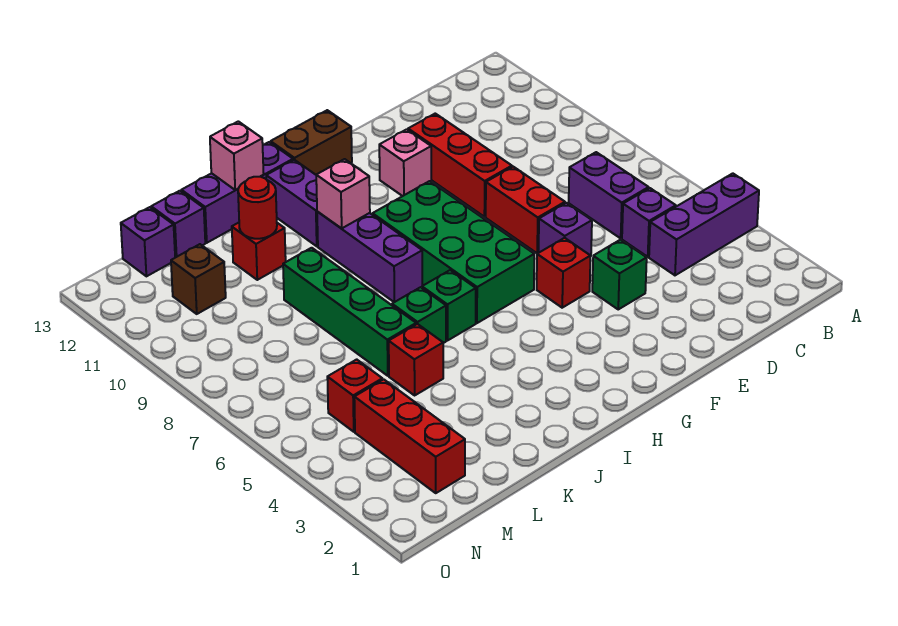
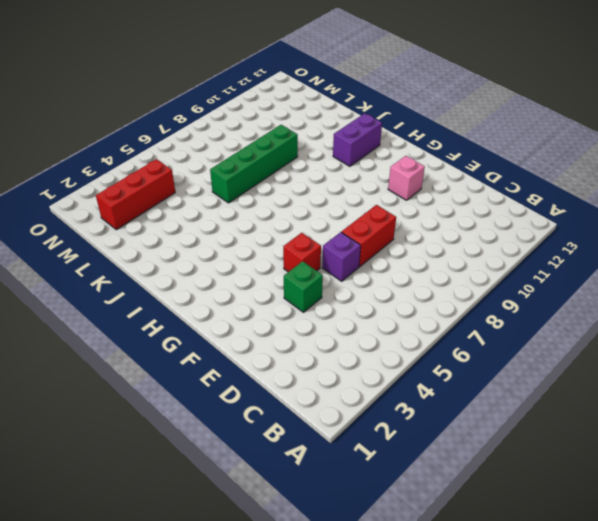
none -> purple 1x3 brick [649,173,759,275]
none -> purple 1x1 brick [622,188,676,257]
none -> purple 1x2 brick [569,152,649,238]

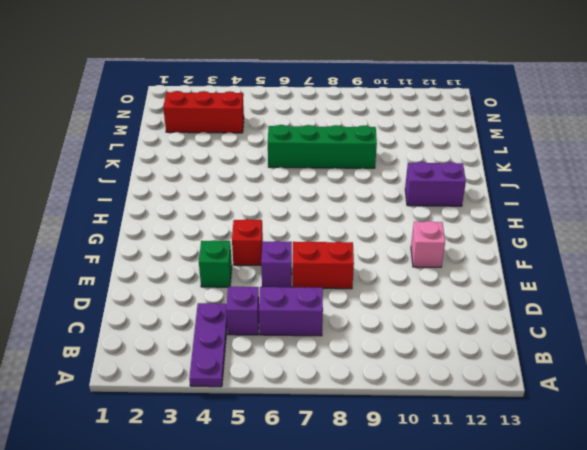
purple 1x3 plate [189,303,227,387] -> purple 1x3 brick [649,173,759,275]
none -> red 1x3 brick [408,114,512,217]
none -> green 2x4 brick [373,181,534,323]
none -> brown 1x2 brick [271,110,352,175]

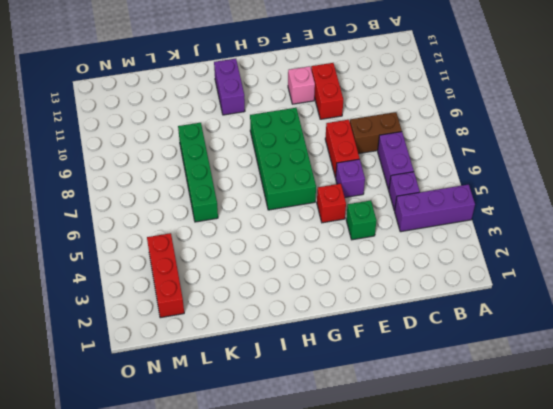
brown 1x2 brick [350,112,402,154] -> brown 1x2 brick moved to [271,110,352,175]
red 1x2 brick [311,63,343,119] -> red 1x3 brick [408,114,512,217]
none -> green 1x1 brick [422,270,476,341]
none -> purple 1x3 brick [317,212,423,302]
none -> purple 1x3 brick [181,142,293,243]

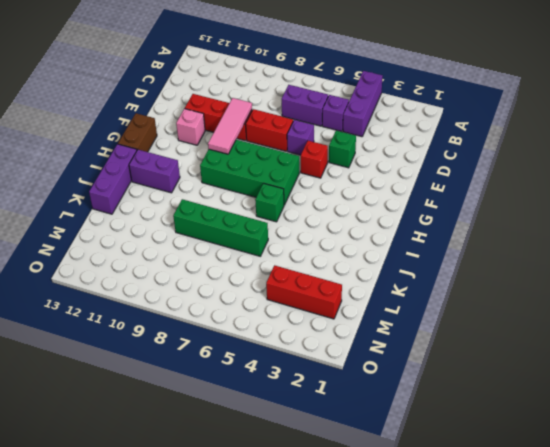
pink 1x3 tile [208,98,252,154] -> none
none -> purple 1x3 brick [317,212,423,302]
none -> green 1x1 brick [392,287,446,343]
none -> red 1x1 brick [389,324,443,395]

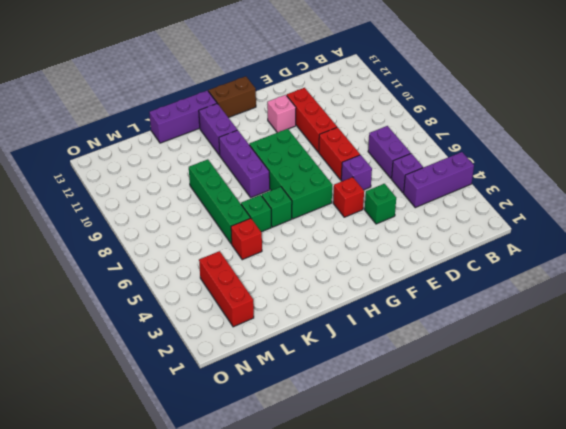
none -> red 1x1 brick [232,223,286,280]
none -> purple 1x1 brick [151,191,205,258]
none -> red 1x1 brick [327,359,382,432]

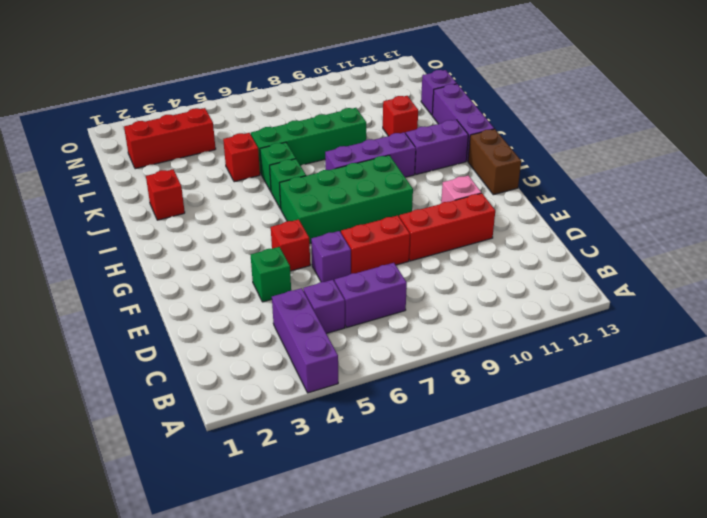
red 1x1 brick [146,169,185,220] -> red 1x1 brick moved to [327,359,382,432]
none -> brown 1x1 brick [171,244,226,314]
none -> purple 1x1 brick [121,207,175,276]
none -> pink 1x1 brick [316,159,370,228]

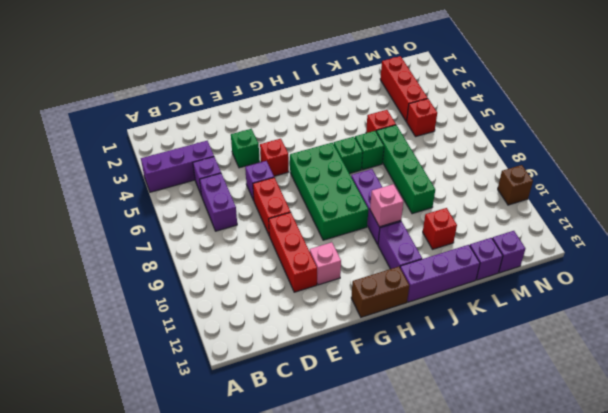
brown 1x1 brick [498,165,533,205] -> brown 1x1 brick moved to [171,244,226,314]
none -> pink 1x1 brick [210,121,264,190]
none -> red 1x1 round brick [238,177,277,239]

